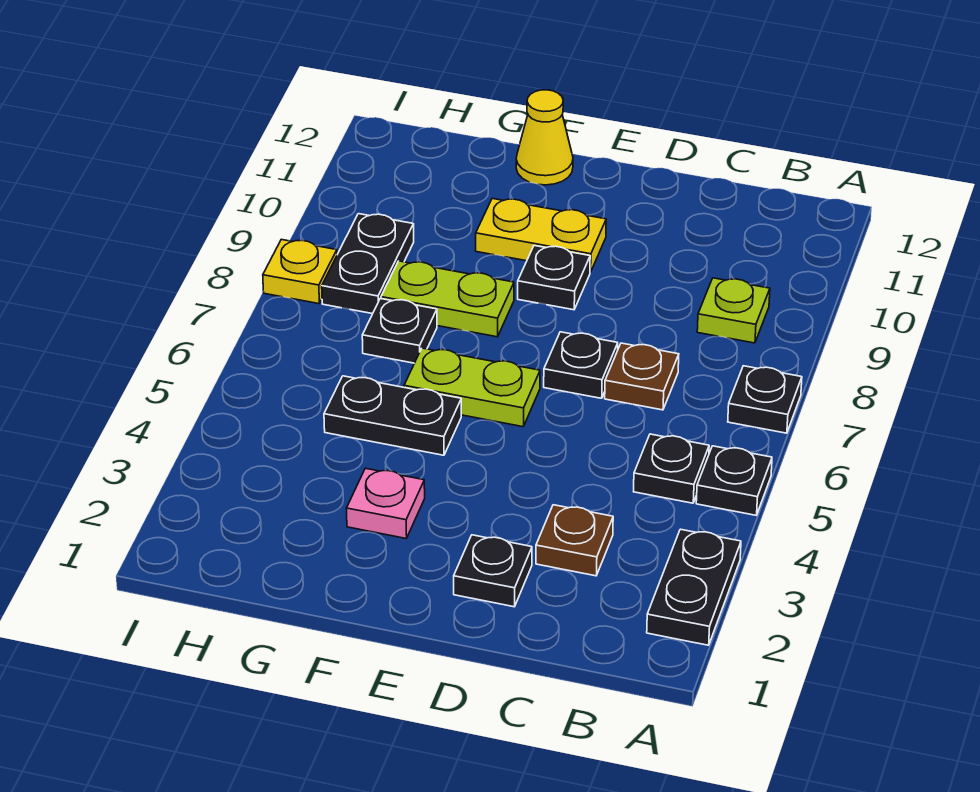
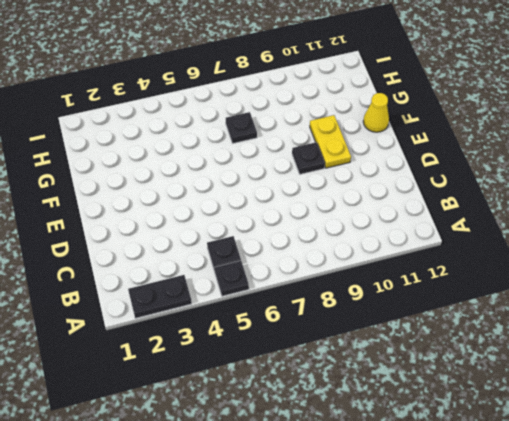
none -> black 1x1 plate [728,366,802,433]
none -> lime 1x1 plate [697,278,770,343]
none -> brown 1x1 plate [536,505,613,576]

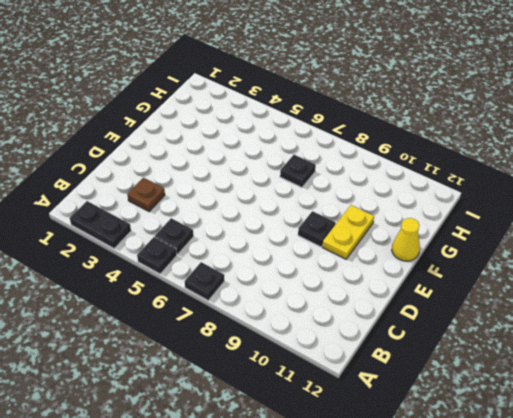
none -> lime 1x1 plate [697,278,770,343]
none -> brown 1x1 plate [605,343,679,410]
none -> black 1x1 plate [454,535,532,607]

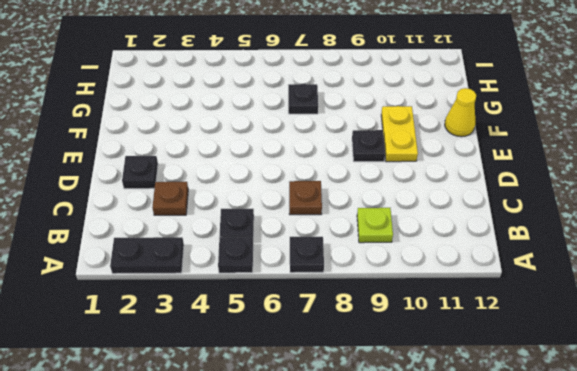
none -> black 1x1 plate [544,332,618,398]
none -> lime 1x2 plate [404,348,540,427]
none -> pink 1x1 plate [347,468,425,538]

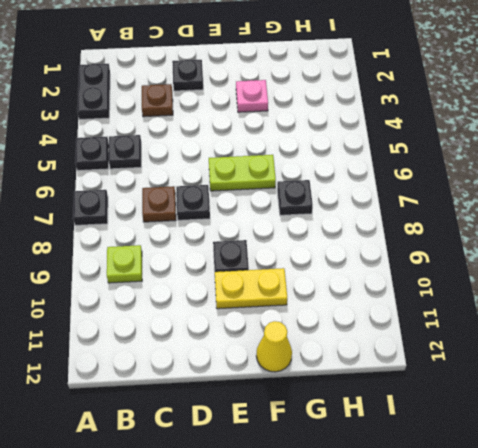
none -> black 1x2 plate [324,376,461,455]
none -> lime 1x2 plate [381,261,514,337]
none -> black 1x2 plate [322,214,414,314]

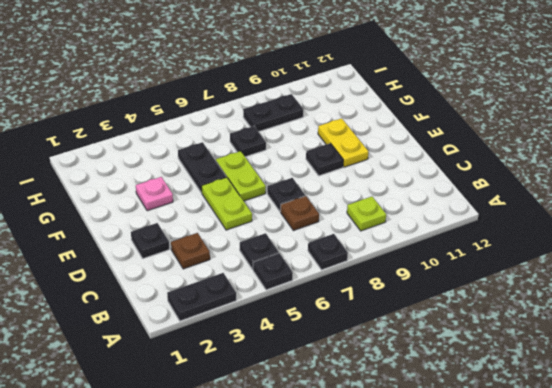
lime 1x2 plate [202,177,252,230] -> lime 1x2 plate moved to [381,261,514,337]
none -> yellow 1x1 cone [516,90,573,185]
none -> yellow 1x1 plate [263,239,337,304]

